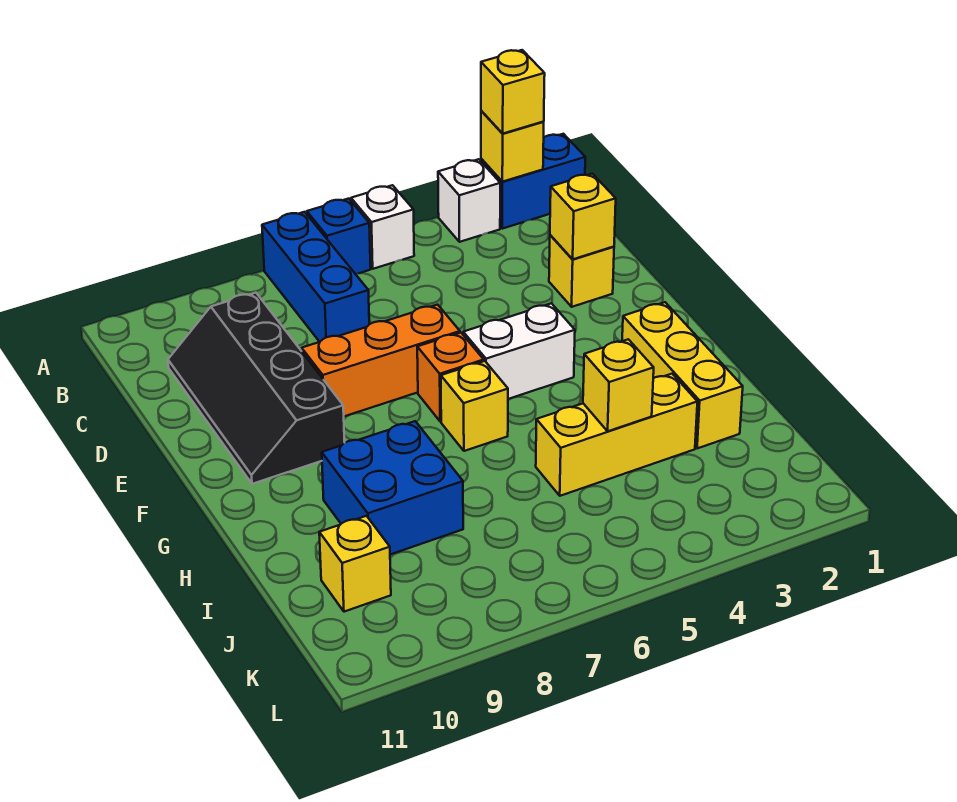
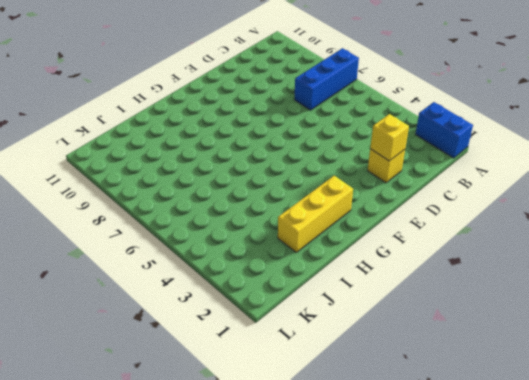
none -> white 1x1 brick [438,159,500,242]
none -> white 1x1 brick [351,185,414,269]
none -> blue 1x1 brick [307,199,371,274]

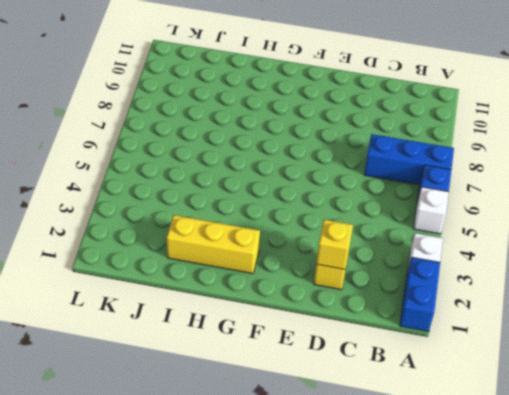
none -> black 2x4 slope [168,293,345,484]
none -> orange 1x3 brick [302,305,460,416]
none -> white 1x2 brick [463,303,575,399]

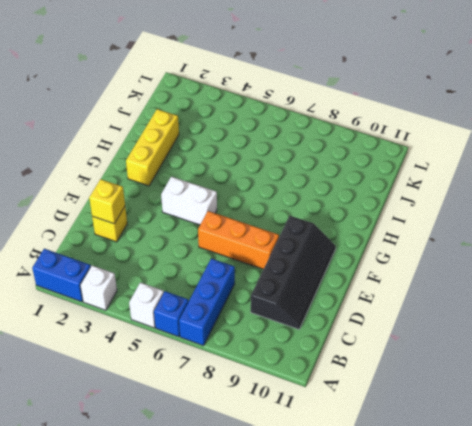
none -> orange 1x1 brick [417,333,484,422]
none -> yellow 1x1 brick [441,361,508,451]
none -> blue 2x2 brick [322,421,463,555]

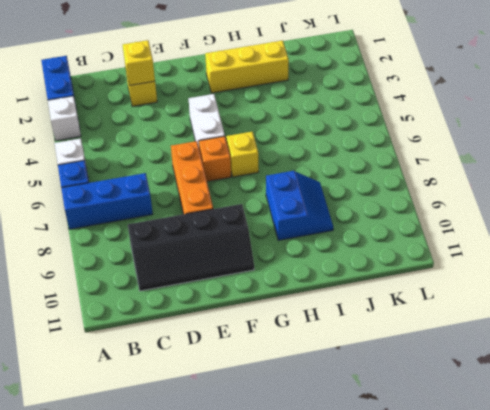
blue 2x2 slope [266,171,333,240] -> blue 2x2 brick [322,421,463,555]
none -> yellow 1x3 brick [536,374,697,496]
none -> yellow 1x1 brick [319,516,391,612]
none -> yellow 1x1 brick [481,111,544,182]

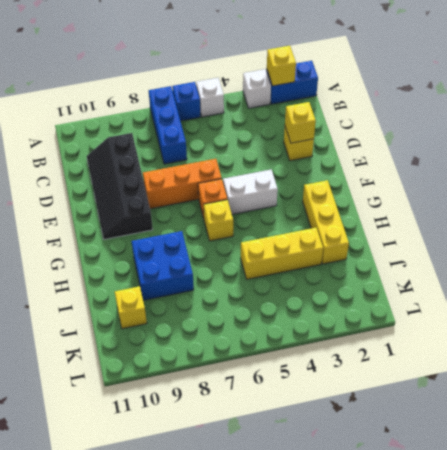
none -> yellow 1x1 brick [583,339,654,431]
none -> yellow 1x1 brick [481,50,545,134]

